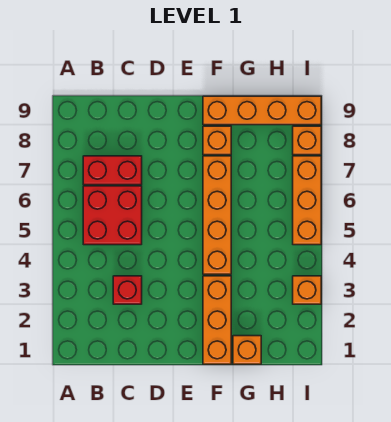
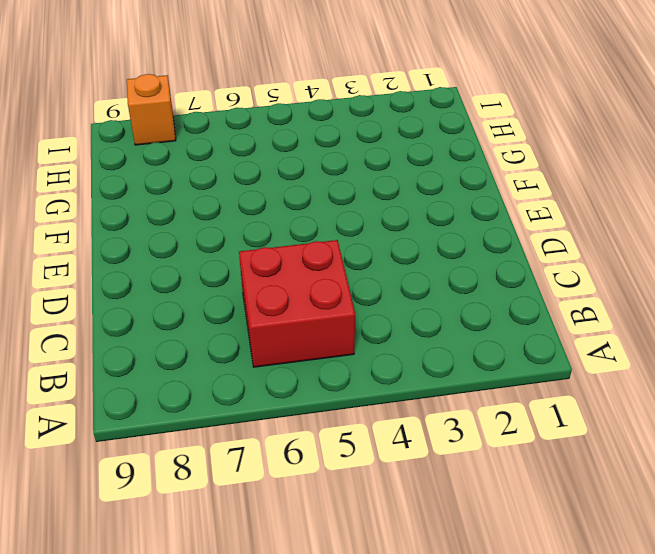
none -> red 1x2 brick [83,156,142,185]
none -> red 1x1 brick [113,276,142,304]

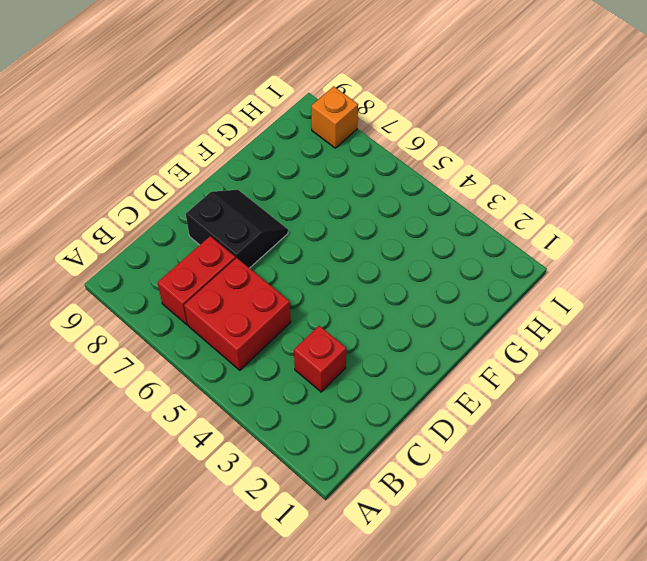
black 2x2 slope [186,190,288,268] -> none
none -> orange 1x3 brick [203,276,231,364]
none -> orange 1x4 brick [203,156,231,274]

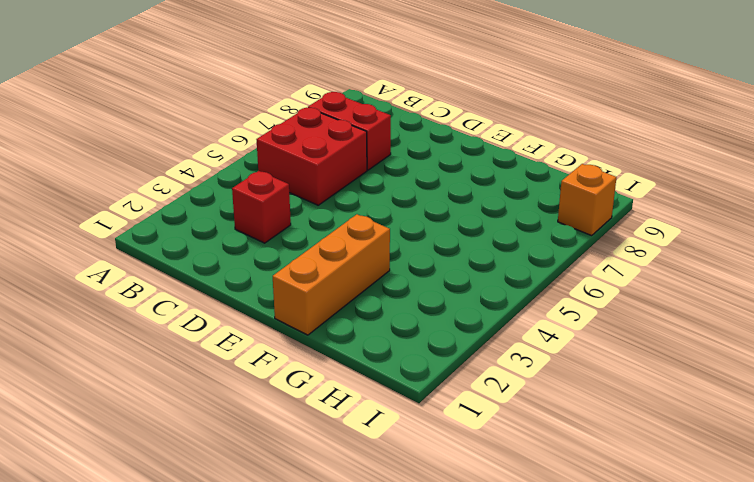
none -> orange 1x4 brick [203,156,231,274]
none -> orange 1x1 brick [203,126,231,155]

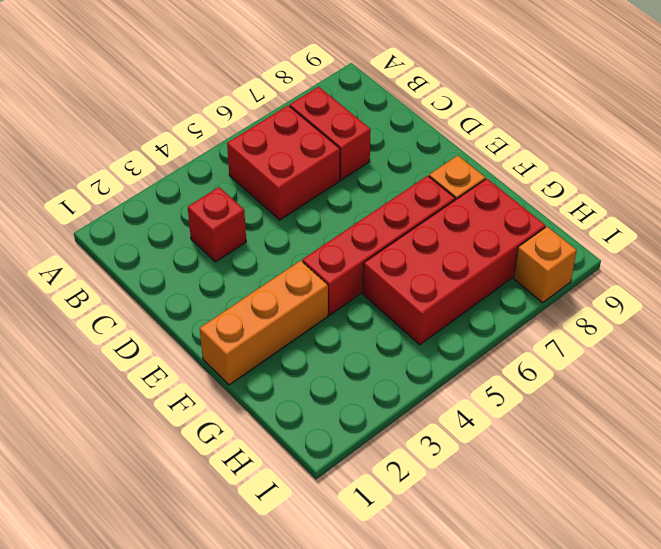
red 1x4 brick [302,176,455,315] -> orange 1x4 brick [203,156,231,274]
red 2x4 brick [363,179,545,345] -> none
none -> orange 1x4 brick [203,96,321,125]
none -> orange 1x1 brick [233,336,261,364]

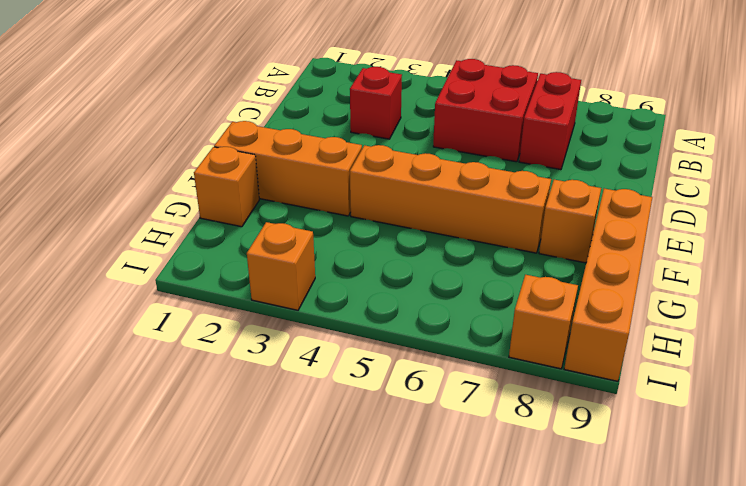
none -> orange 1x3 brick [293,156,321,245]

